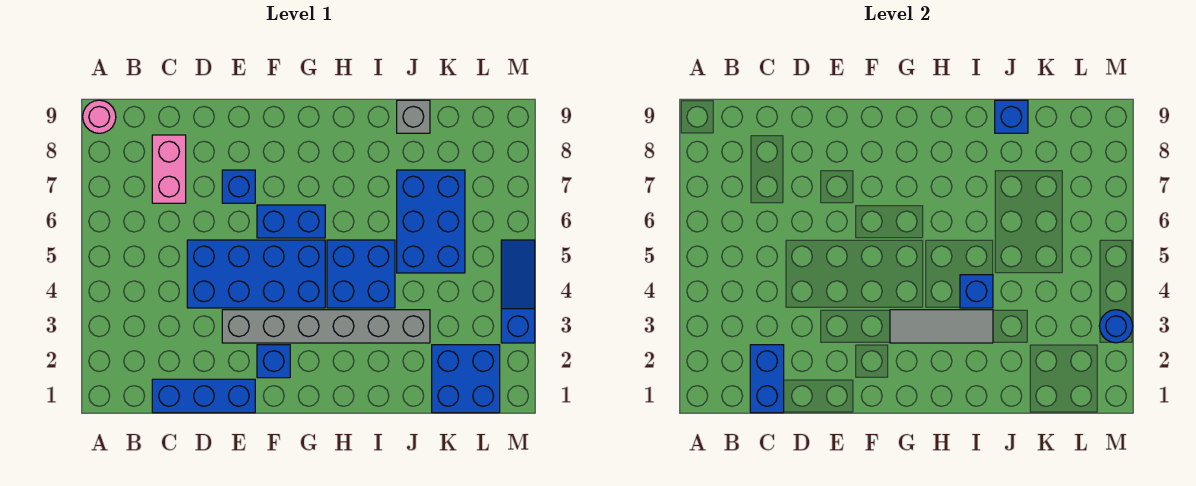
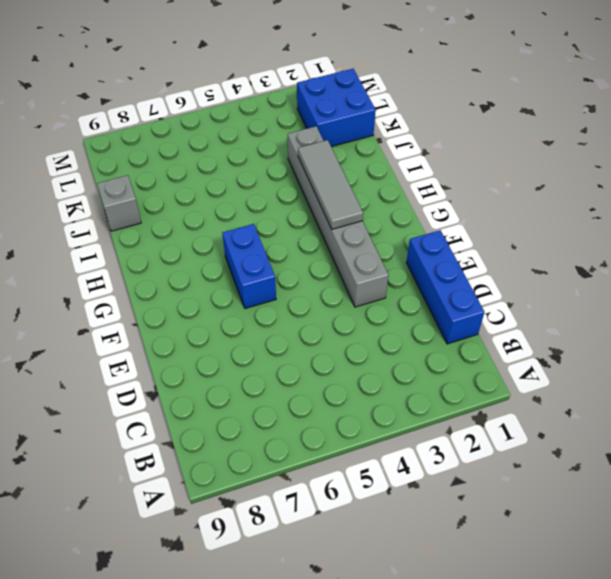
none -> pink 1x1 round brick [83,100,116,133]
none -> pink 1x2 brick [152,135,186,203]
none -> blue 2x4 brick [187,240,325,308]

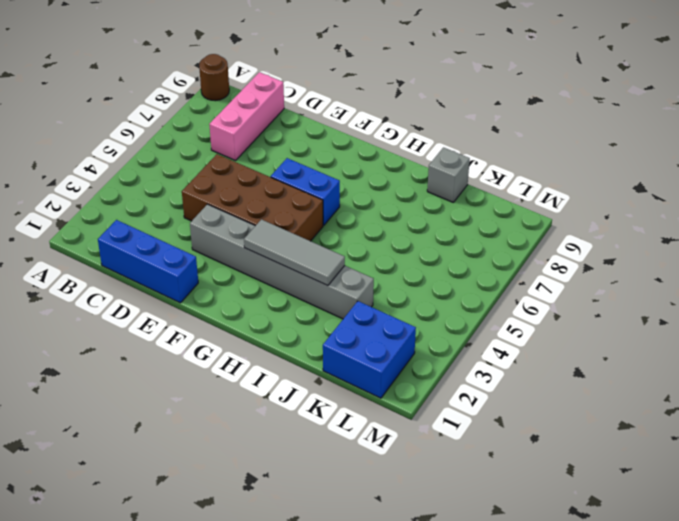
brown 1x1 round brick [199,54,229,101] -> pink 1x1 round brick [83,100,116,133]
pink 1x3 brick [209,72,284,161] -> pink 1x2 brick [152,135,186,203]
brown 2x4 brick [182,154,323,241] -> blue 2x4 brick [187,240,325,308]
none -> blue 1x1 brick [222,170,255,203]
none -> blue 1x1 brick [257,345,290,378]
none -> blue 2x2 brick [327,240,395,308]

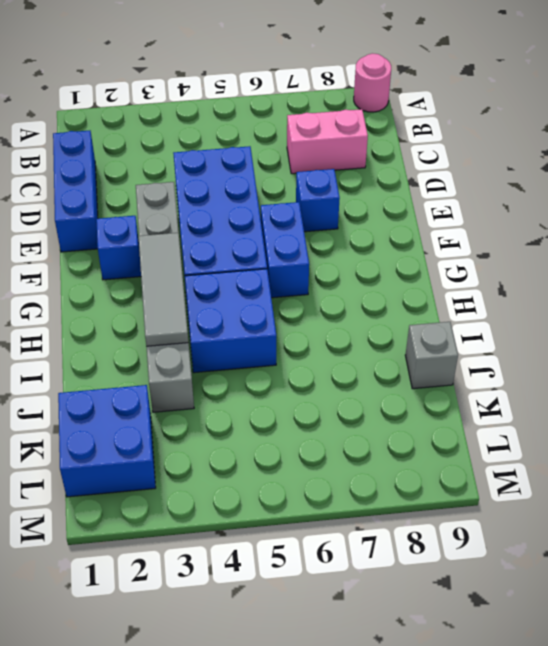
none -> blue 2x3 brick [397,170,465,273]
none -> blue 1x3 slope [501,240,535,343]
none -> blue 1x2 brick [750,345,784,413]

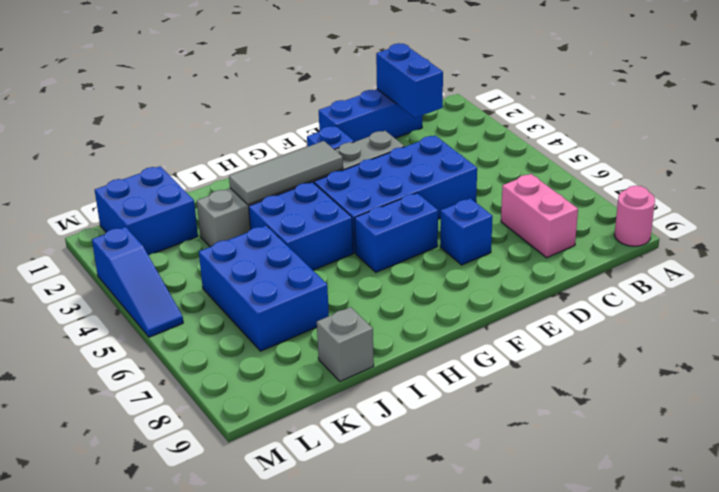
none -> blue 1x1 brick [960,275,993,308]
none -> blue 1x1 brick [995,100,1028,133]
none -> blue 1x1 round brick [1099,310,1133,343]

